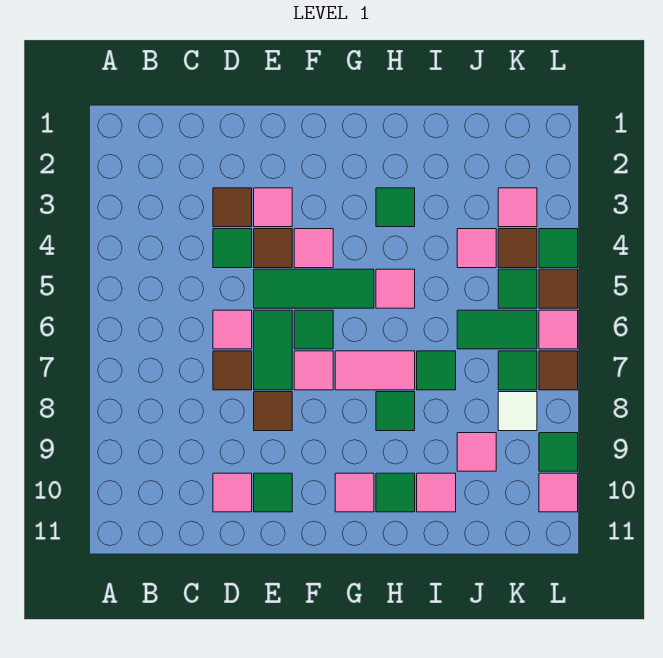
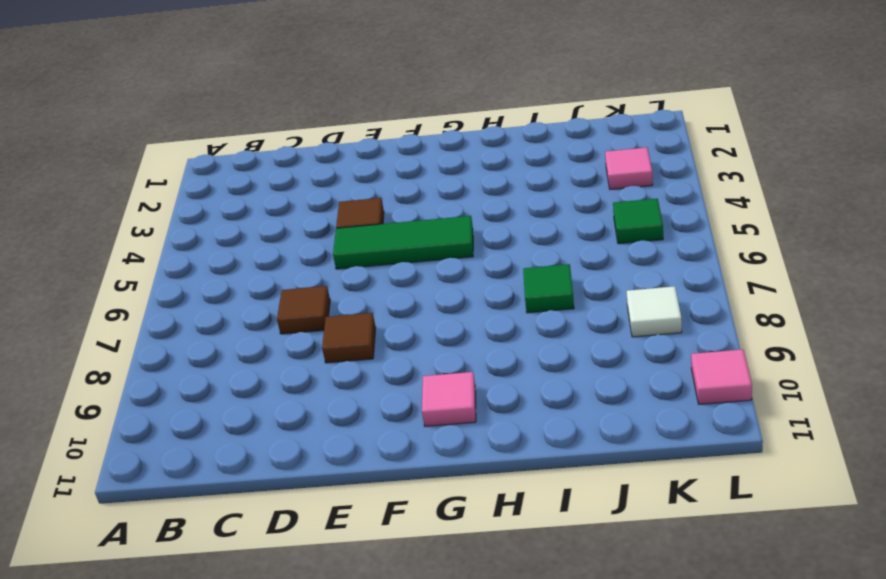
none -> brown 1x1 tile [213,188,252,227]
none -> green 1x1 tile [213,229,252,268]
none -> pink 1x1 tile [213,310,252,349]
none -> pink 1x1 tile [213,473,252,512]

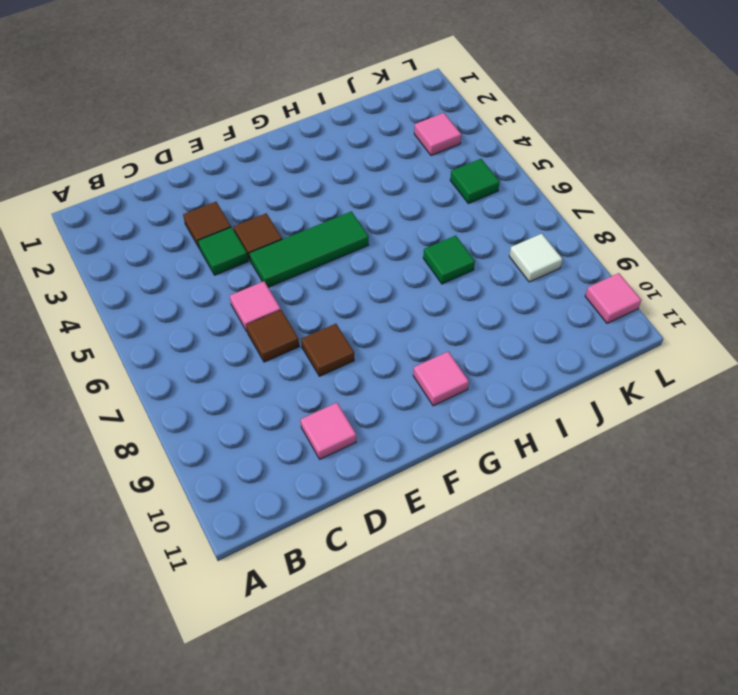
none -> pink 1x1 tile [254,188,292,227]
none -> green 1x2 tile [254,310,292,390]
none -> green 1x1 tile [254,473,292,512]
none -> pink 1x1 tile [294,229,333,268]

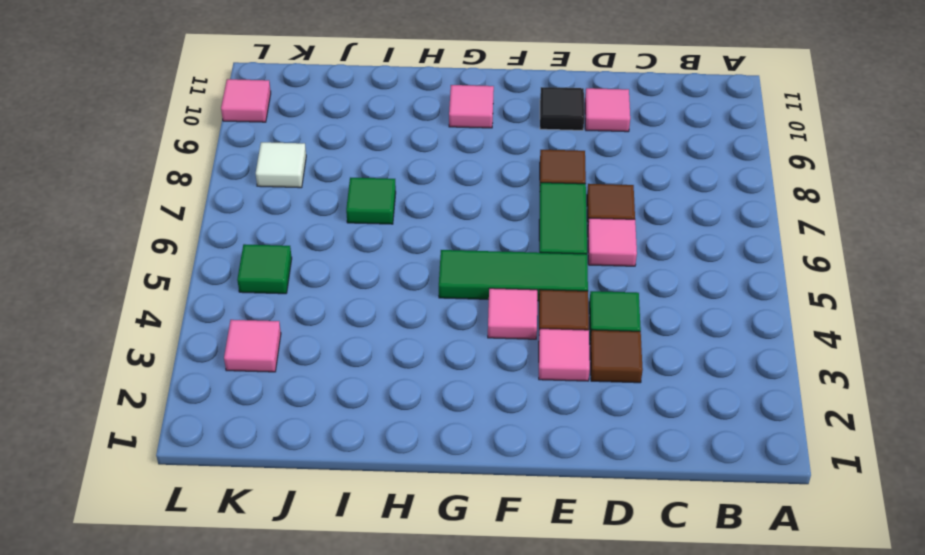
black 1x1 tile [540,87,584,130] -> green 1x1 tile [254,473,292,512]
none -> green 1x1 tile [294,310,333,349]
none -> pink 1x1 tile [294,351,333,390]
none -> pink 1x2 tile [335,351,415,390]
none -> green 1x1 tile [376,188,415,227]

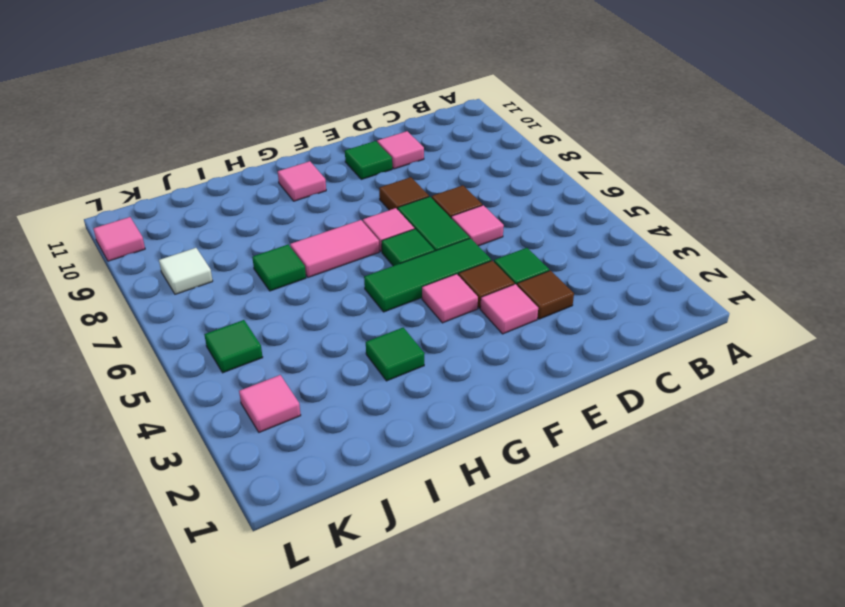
none -> pink 1x1 tile [376,269,415,308]
none -> green 1x1 tile [376,392,415,431]
none -> green 1x1 tile [376,473,415,512]
none -> pink 1x1 tile [417,473,456,512]

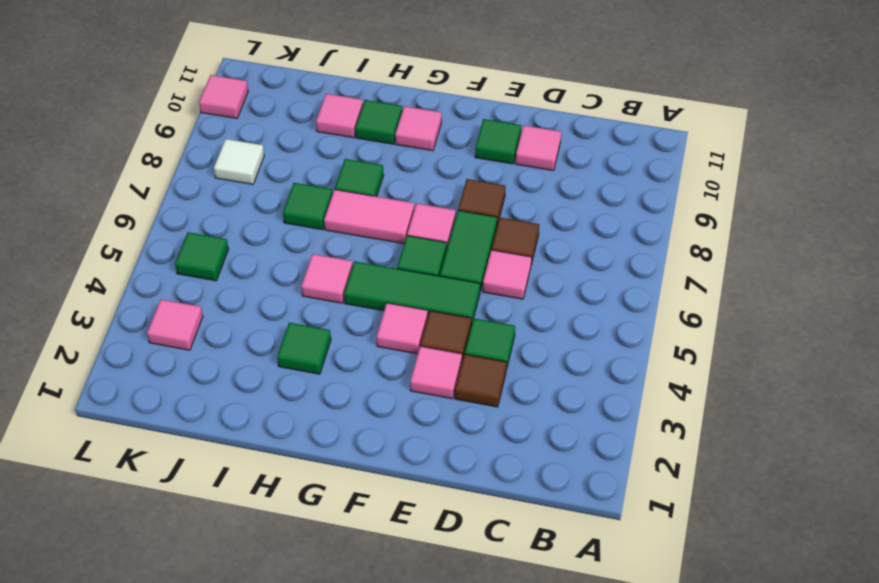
none -> pink 1x1 tile [457,229,496,268]
none -> green 1x2 tile [457,310,537,349]
none -> pink 1x1 tile [457,433,496,471]
none -> brown 1x1 tile [498,229,537,268]

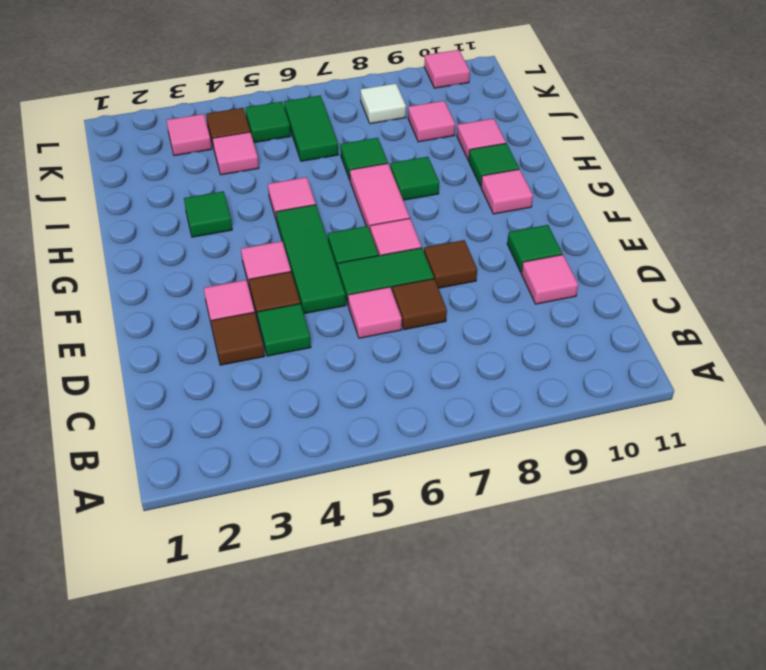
none -> green 1x1 tile [498,351,537,390]
none -> green 1x1 tile [539,229,578,268]
none -> brown 1x1 tile [539,269,578,308]
none -> pink 1x1 tile [539,310,578,349]

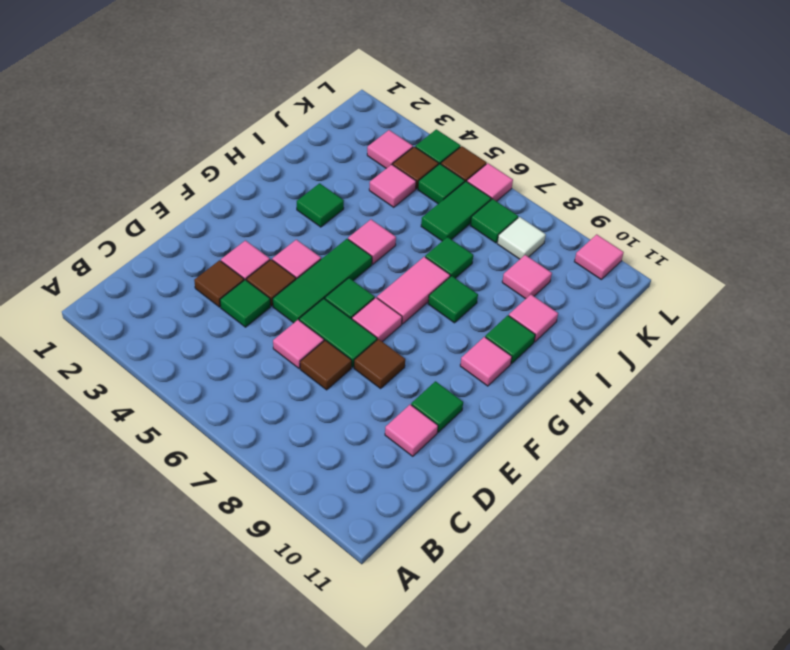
none -> brown 1x1 tile [539,351,578,390]
none -> green 1x1 tile [539,433,578,471]

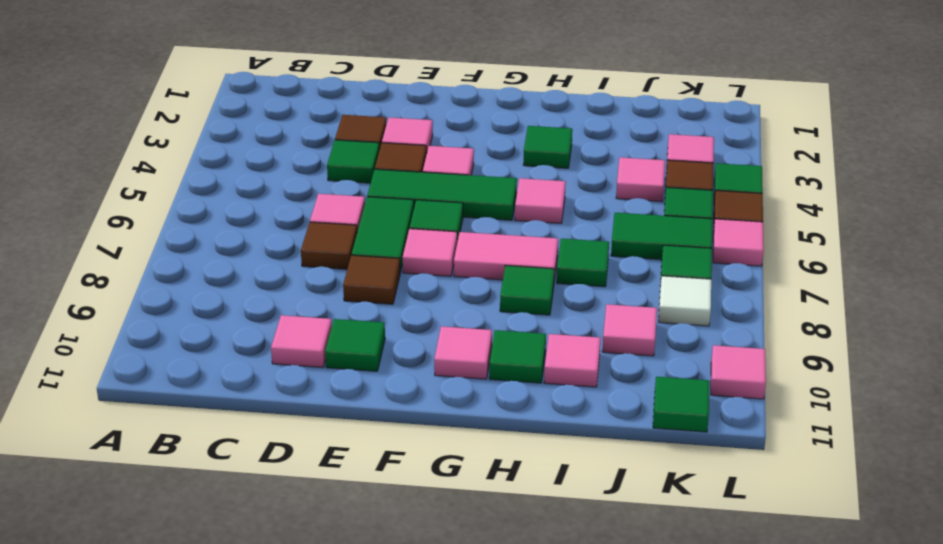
green 1x1 tile [653,377,709,432] -> green 1x1 tile moved to [539,433,578,471]
none -> brown 1x1 tile [539,351,578,390]

